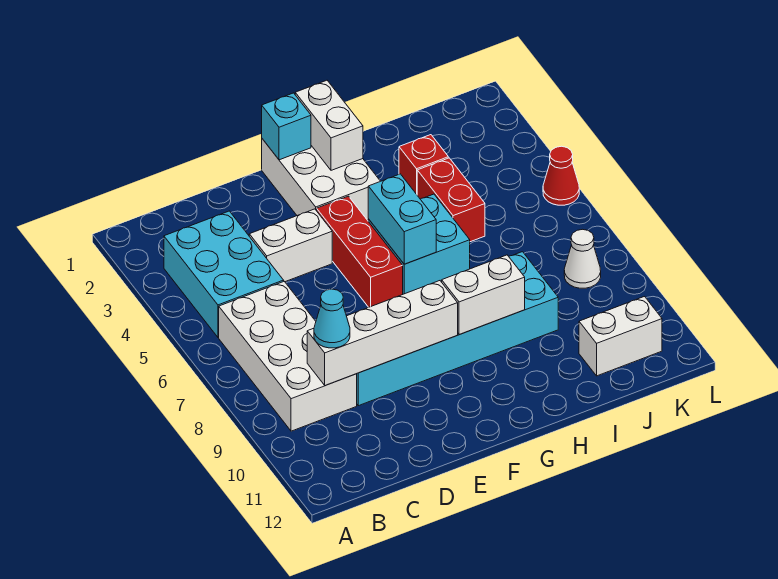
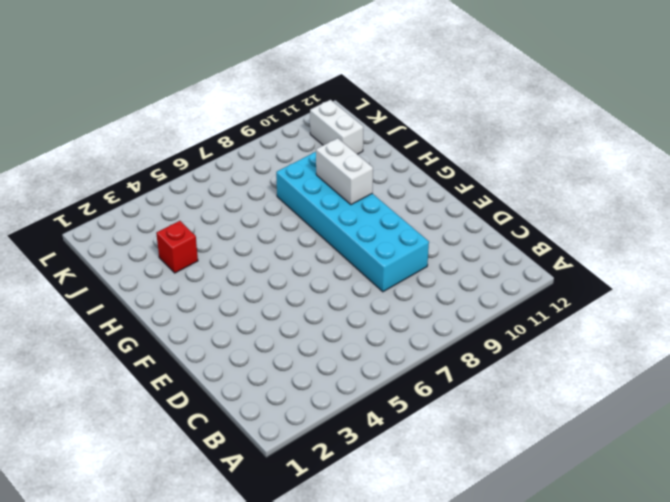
none -> cyan 2x3 brick [164,211,284,337]
none -> white 2x4 brick [219,282,357,431]
none -> white 1x2 brick [249,209,332,282]

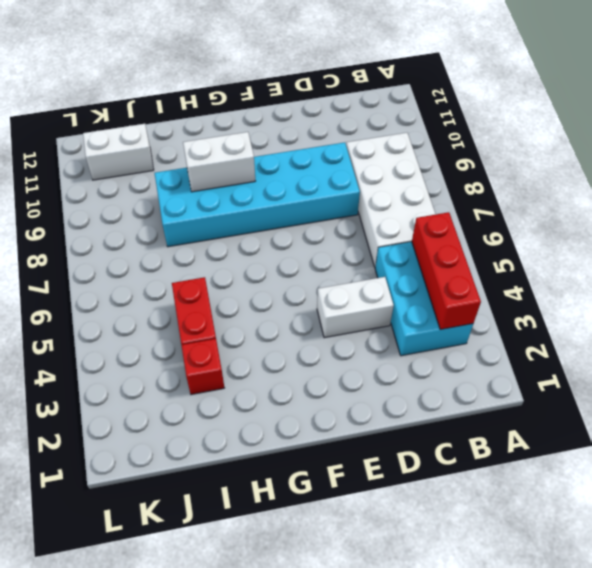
red 1x3 brick [412,212,481,329] -> red 1x3 brick moved to [317,196,403,307]
none -> white 2x3 brick [262,139,380,220]
none -> cyan 2x2 brick [368,194,470,294]
none -> white 1x1 cone [564,229,601,288]

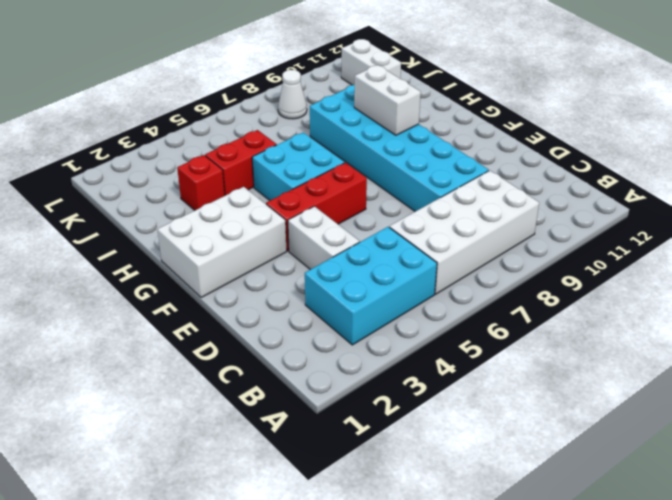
none -> red 1x1 cone [543,146,579,205]
none -> white 1x4 brick [307,281,458,386]
none -> cyan 1x1 brick [262,93,311,160]

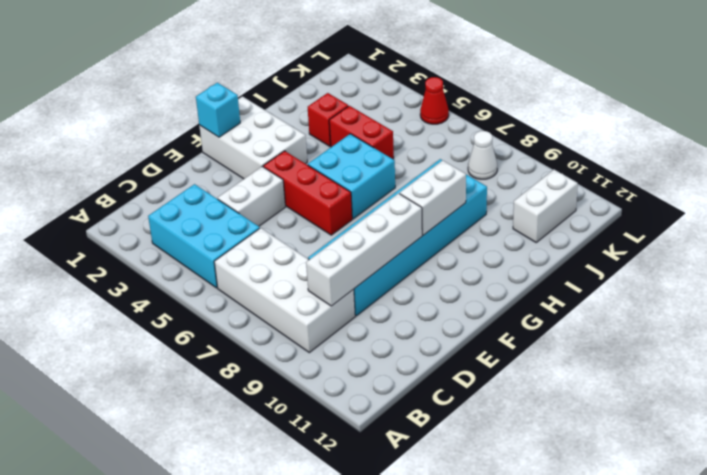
none -> white 1x2 brick [295,80,363,170]
none -> cyan 1x2 brick [368,174,436,264]
none -> cyan 1x1 cone [314,289,350,348]

